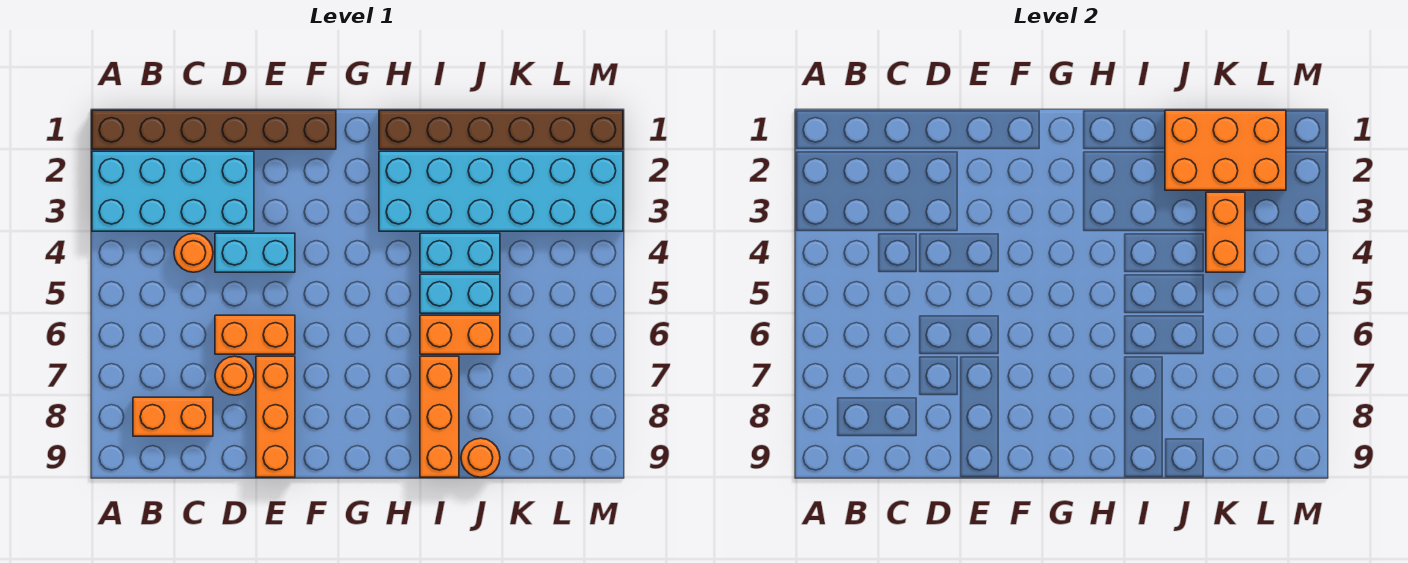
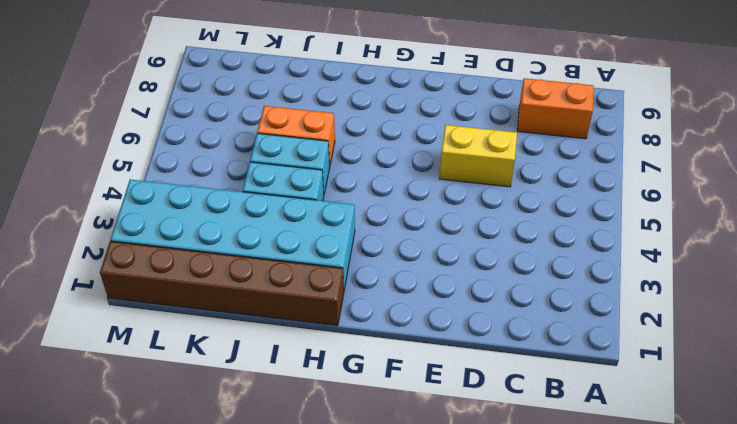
yellow 1x2 brick [440,125,517,187] -> orange 1x2 brick [215,315,295,354]
none -> brown 1x6 brick [92,110,336,149]
none -> cyan 2x4 brick [92,151,254,231]
none -> orange 1x1 round brick [174,233,213,272]

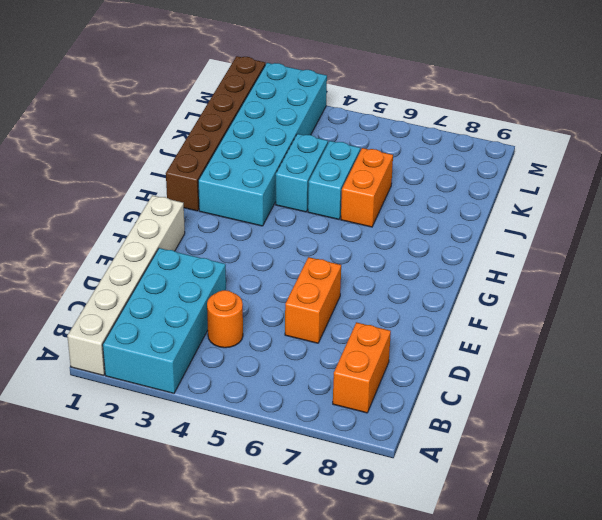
white 1x6 brick [67,195,185,375] -> brown 1x6 brick [92,110,336,149]
none -> cyan 1x2 brick [215,233,295,272]
none -> orange 1x1 round brick [215,356,254,395]
none -> orange 1x3 brick [256,356,295,477]

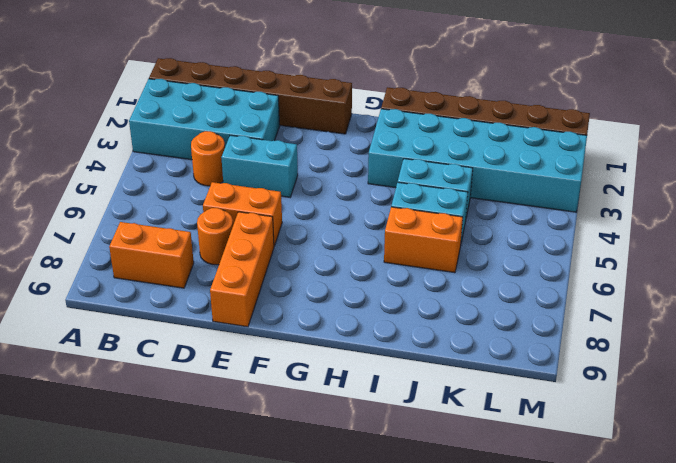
none -> orange 1x3 brick [420,356,459,477]
none -> orange 1x1 round brick [461,438,500,477]
none -> orange 2x3 brick [1165,110,1286,190]

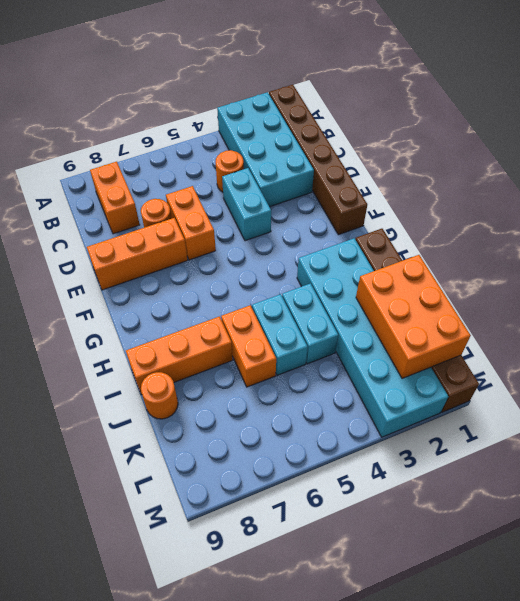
none -> orange 1x2 brick [1206,192,1245,272]

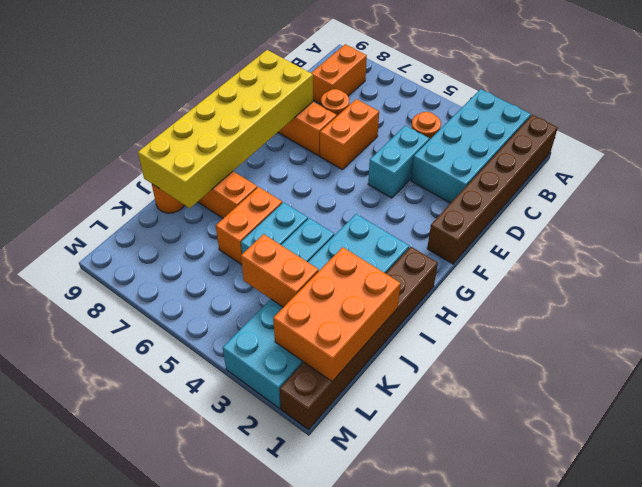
yellow 2x6 brick [138,50,313,208] -> none

